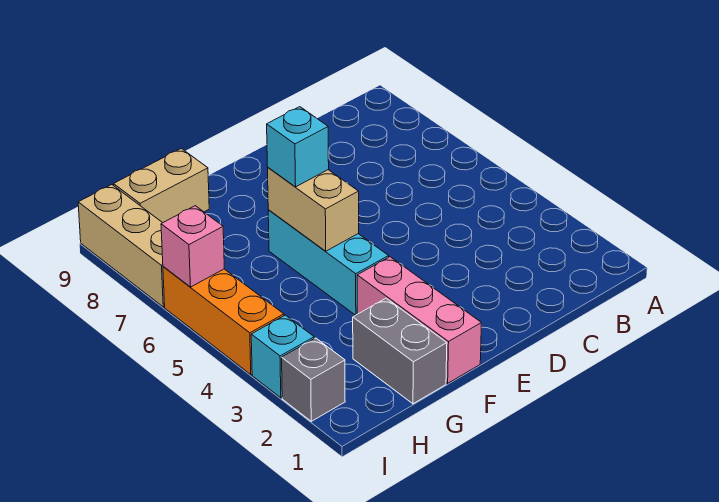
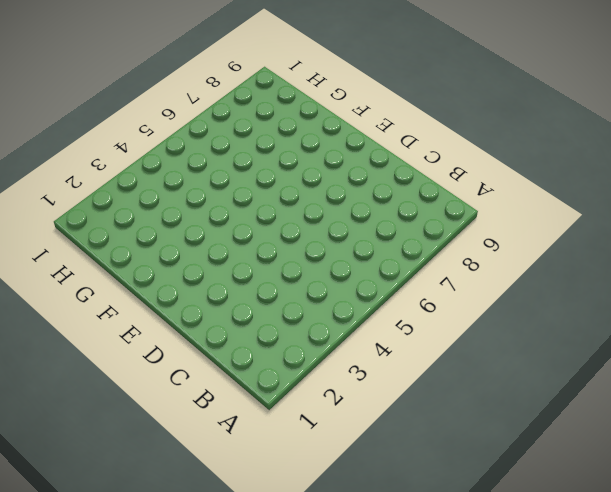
none -> pink 1x3 brick [357,257,481,383]
none -> cyan 1x3 brick [268,210,389,315]

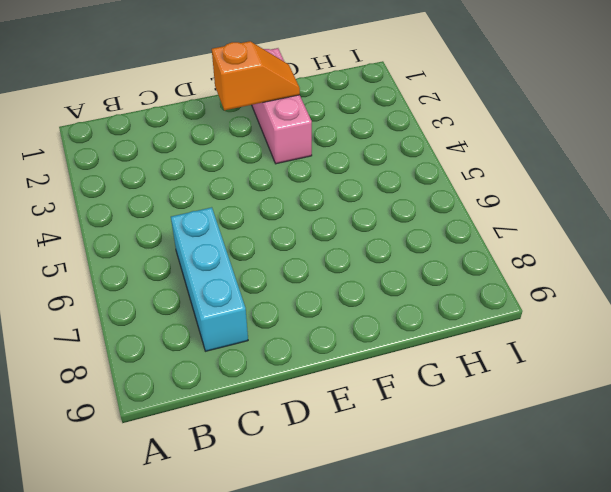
cyan 1x3 brick [171,207,248,351] -> cyan 1x3 brick moved to [268,210,389,315]
orange 1x2 slope [212,41,300,110] -> none
none -> grey 1x2 brick [353,298,447,404]
none -> tan 1x2 brick [114,148,209,223]

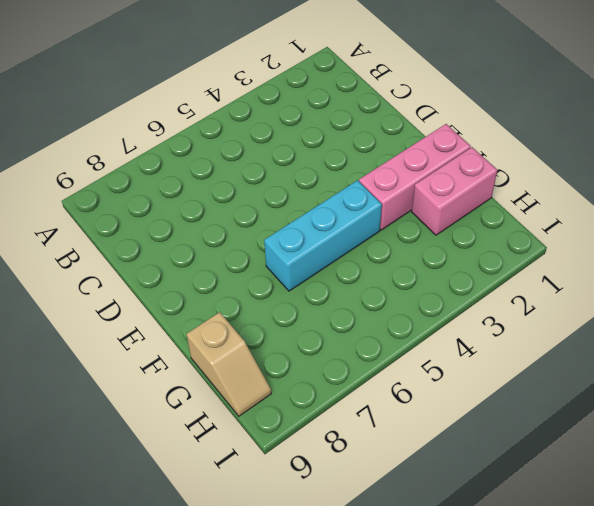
pink 1x2 brick [412,147,497,235] -> grey 1x2 brick [353,298,447,404]
tan 1x2 slope [186,312,271,416] -> tan 1x2 brick [114,148,209,223]
none -> grey 1x1 brick [282,338,345,421]
none -> cyan 1x1 brick [251,315,314,398]

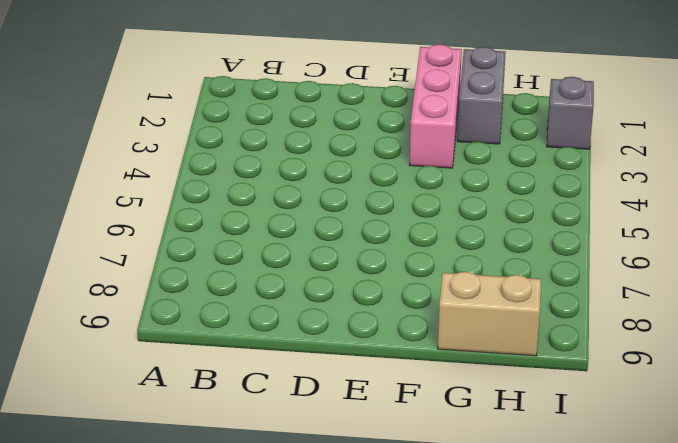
none -> cyan 1x3 brick [268,210,389,315]
none -> cyan 1x1 brick [251,315,314,398]

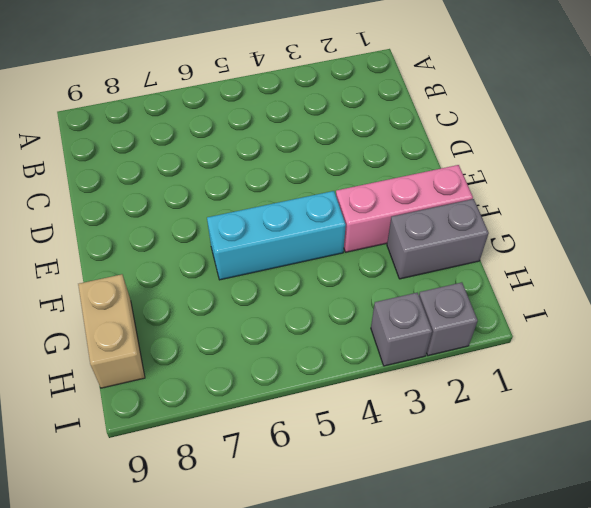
grey 1x1 brick [371,293,432,366] -> cyan 1x1 brick [251,315,314,398]
none -> orange 1x3 brick [163,267,284,375]
none -> tan 1x3 brick [78,185,165,307]

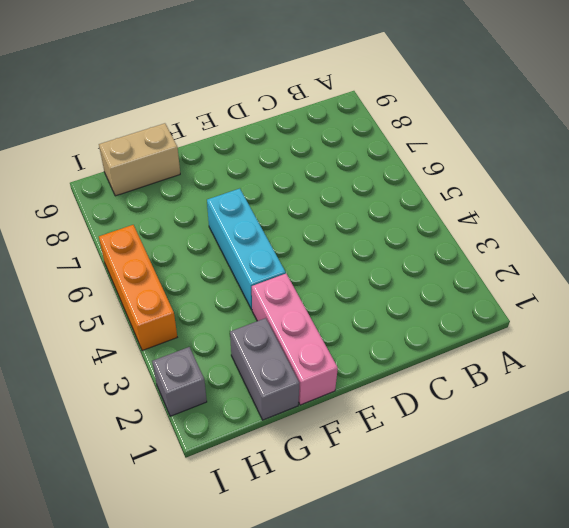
none -> cyan 1x1 brick [251,315,314,398]
none -> tan 1x3 brick [78,185,165,307]

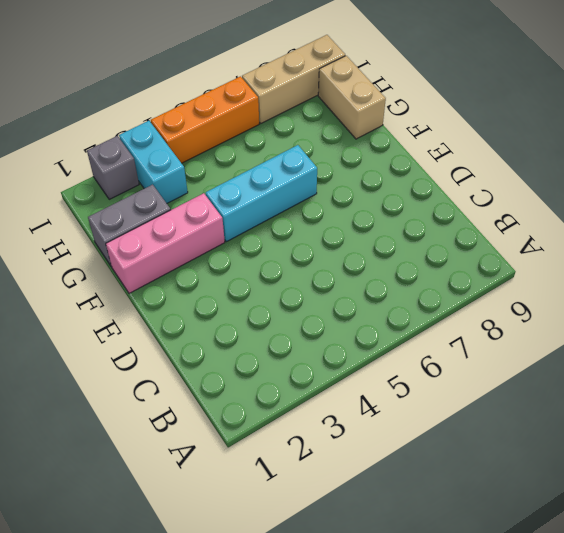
cyan 1x2 brick [119,121,188,203] -> cyan 1x1 brick [251,315,314,398]
none -> tan 1x2 brick [267,168,359,251]
none -> pink 1x1 brick [161,206,224,287]

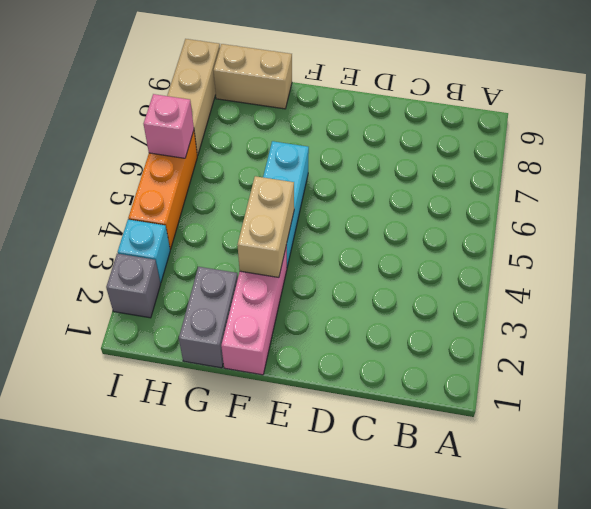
tan 1x2 brick [237,176,294,277] -> tan 1x2 brick moved to [267,168,359,251]
none -> cyan 1x1 brick [267,107,329,187]

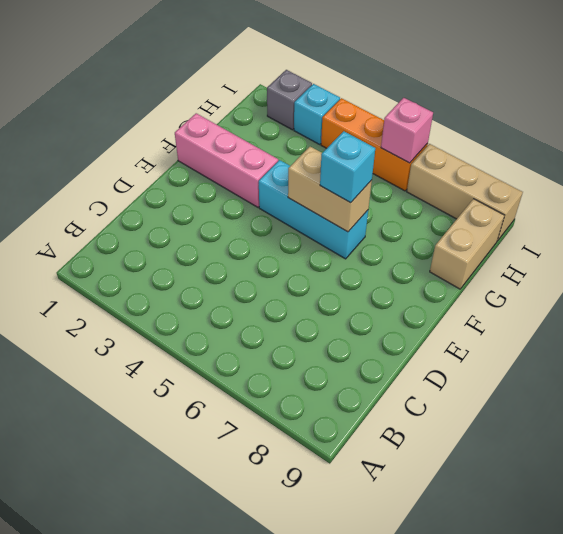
none -> grey 1x2 brick [353,298,447,404]

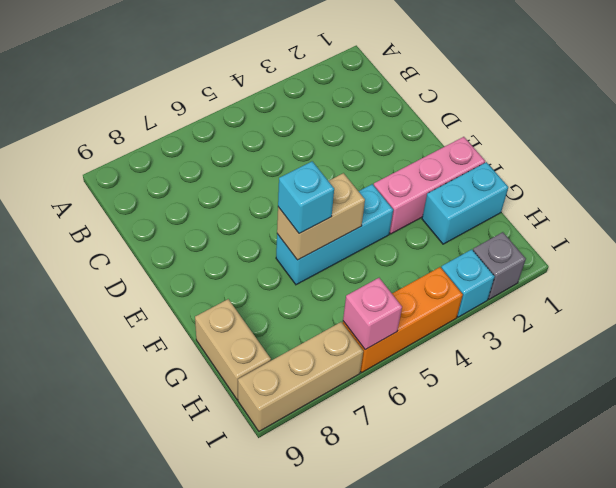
cyan 1x2 brick [422,162,508,244] -> grey 1x2 brick [353,298,447,404]

